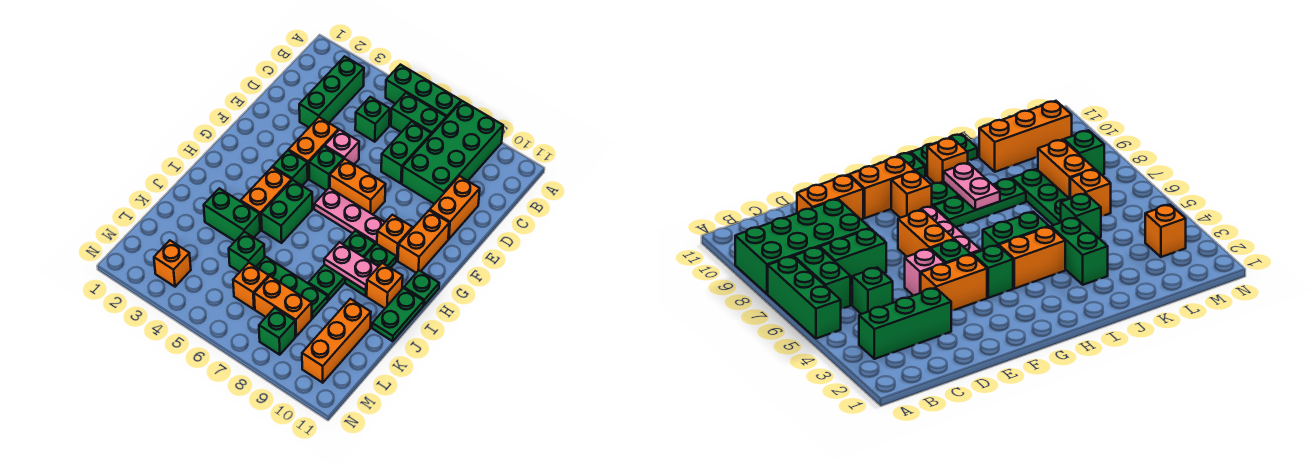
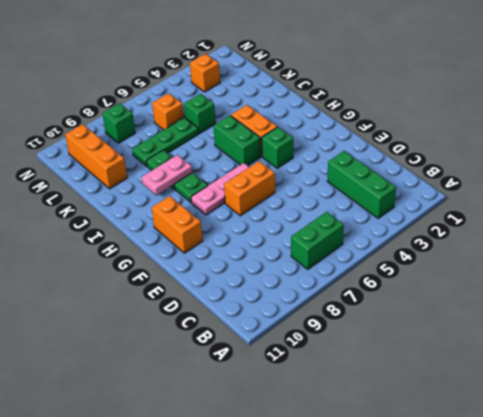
none -> green 1x3 brick [386,65,461,118]
none -> green 2x4 brick [402,101,503,204]
none -> green 1x1 brick [355,97,390,142]
none -> green 1x2 brick [381,122,431,183]

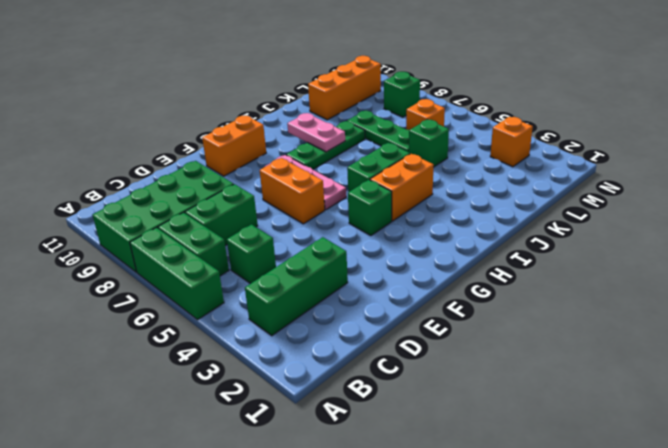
none -> orange 1x2 brick [430,176,480,239]
none -> orange 1x2 brick [289,117,339,179]
none -> pink 1x1 brick [325,130,359,164]
none -> green 1x1 brick [309,146,344,190]

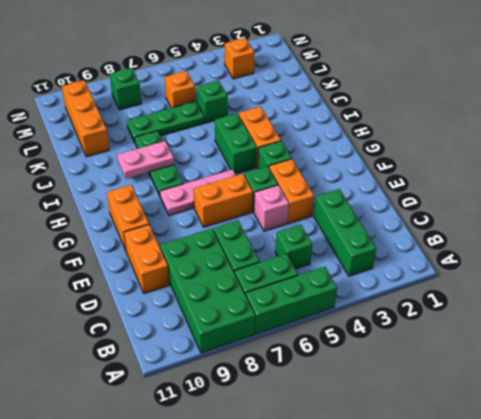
none -> orange 1x1 brick [377,215,412,261]
none -> green 1x2 plate [345,244,396,296]
none -> green 1x1 plate [404,270,439,305]
none -> orange 1x1 brick [367,263,403,308]

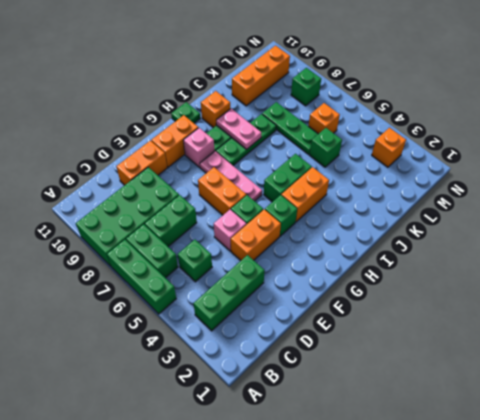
pink 1x1 brick [183,128,214,167] -> orange 1x1 brick [377,215,412,261]
none -> green 1x2 plate [372,288,424,341]
none -> green 1x2 brick [204,188,260,241]
none -> orange 1x2 brick [254,276,312,336]

